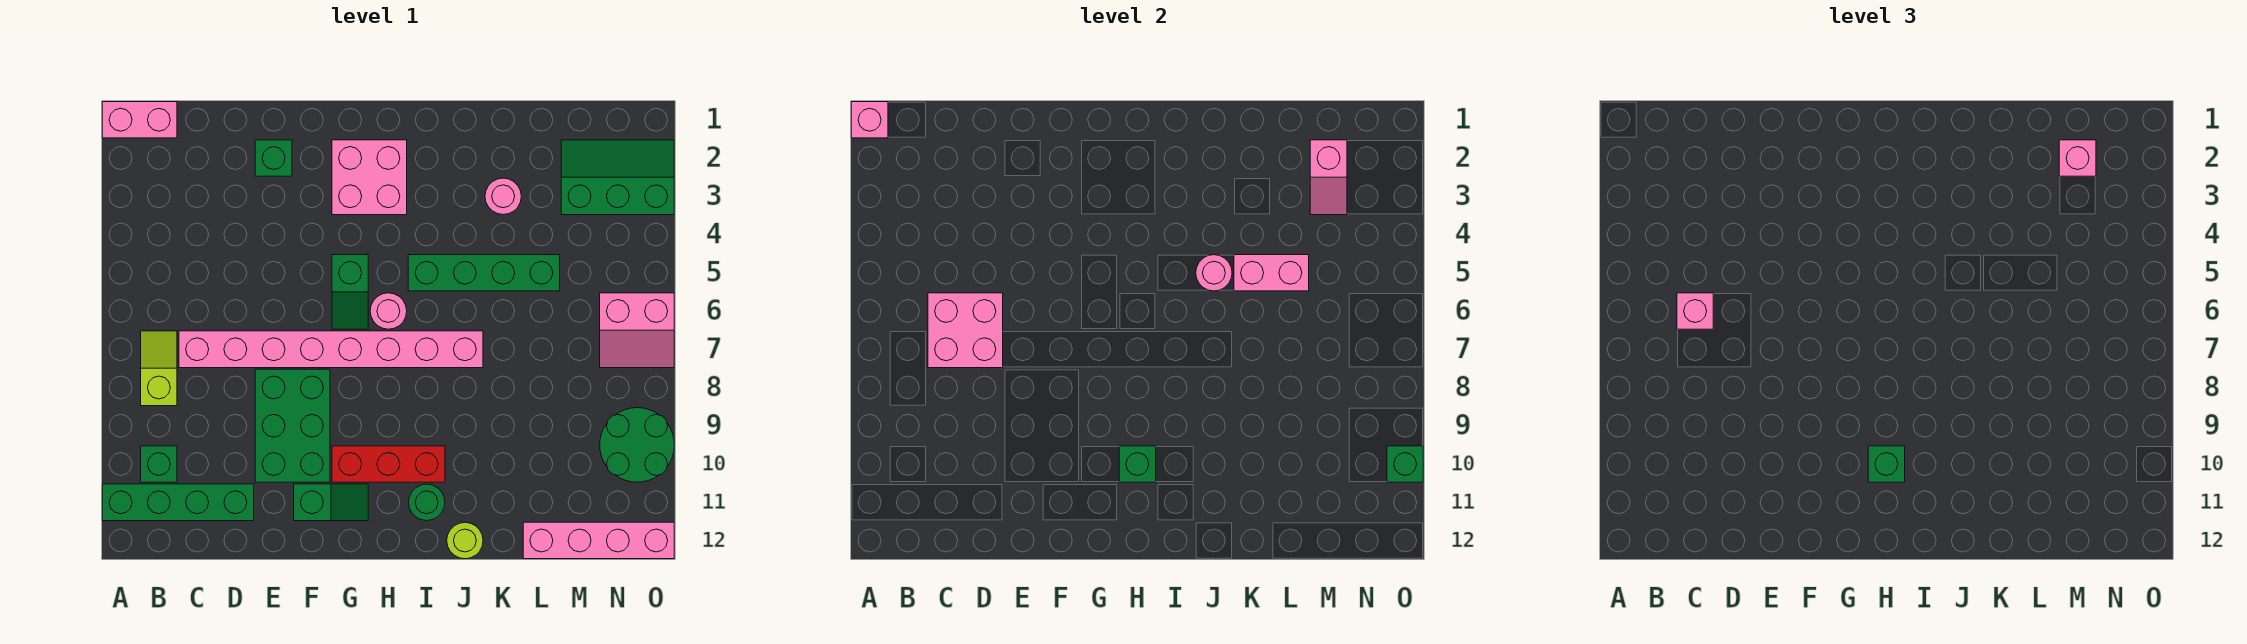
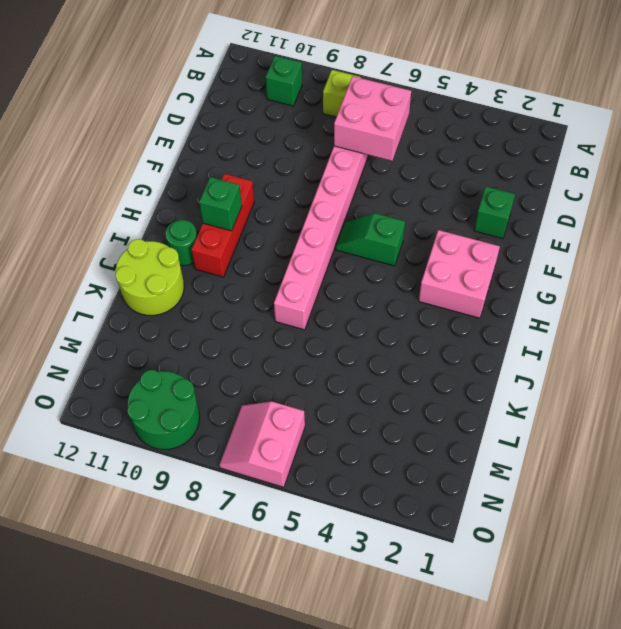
lime 2x2 round brick [116,239,184,315] -> lime 1x1 round brick [447,522,483,559]
none -> pink 1x2 brick [102,102,177,138]
none -> green 1x4 brick [102,484,254,521]
none -> green 2x3 brick [255,369,330,482]
none -> green 1x2 slope [294,484,368,521]

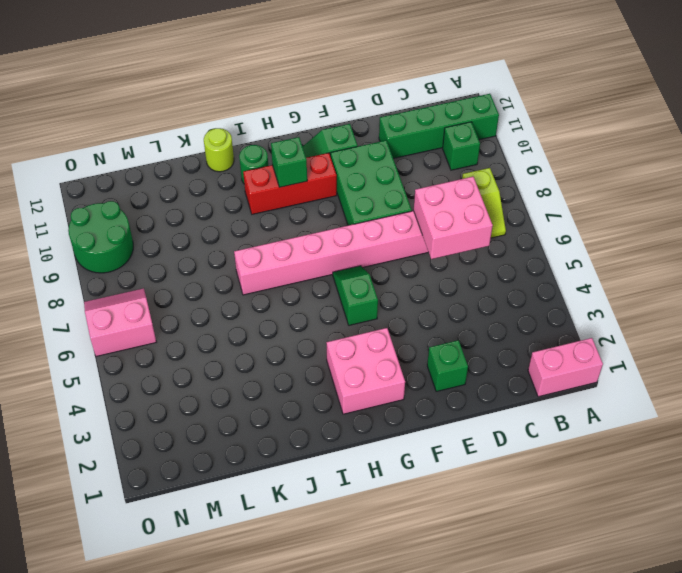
none -> pink 1x1 round brick [370,293,407,329]
none -> green 1x4 brick [408,255,560,291]
none -> pink 1x1 round brick [485,178,521,215]
none -> pink 1x4 brick [523,522,674,559]

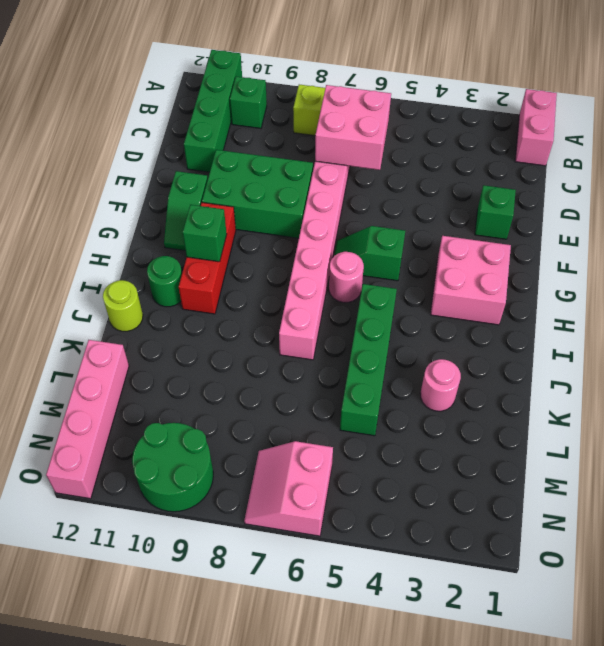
none -> green 2x3 slope [561,140,674,215]
none -> pink 1x1 brick [851,102,888,138]
none -> pink 1x1 round brick [1196,255,1232,291]
none -> pink 1x2 brick [1234,255,1309,291]

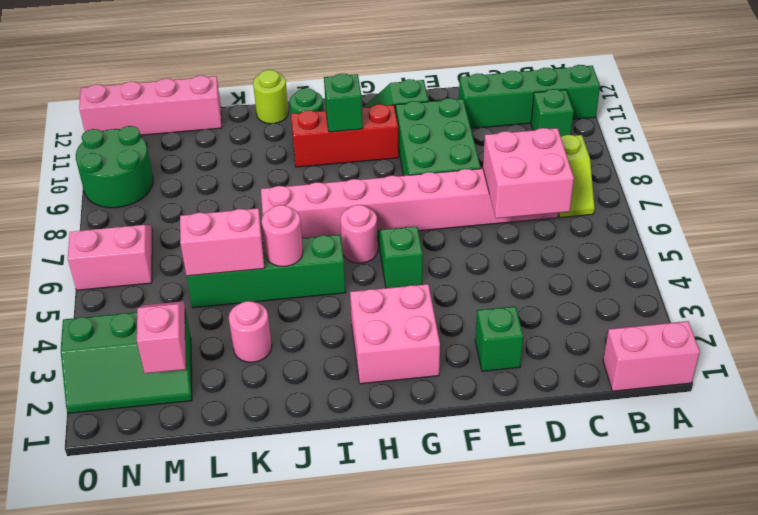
none -> pink 1x1 brick [851,102,888,138]
none -> green 1x1 brick [1387,446,1423,482]
none -> pink 1x1 brick [1677,293,1713,329]
none -> green 1x1 brick [1868,446,1905,482]

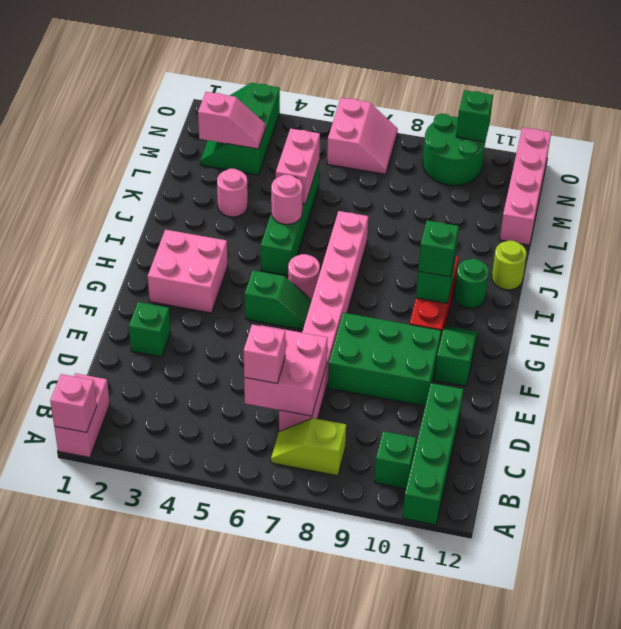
none -> pink 1x1 brick [2059,140,2096,176]

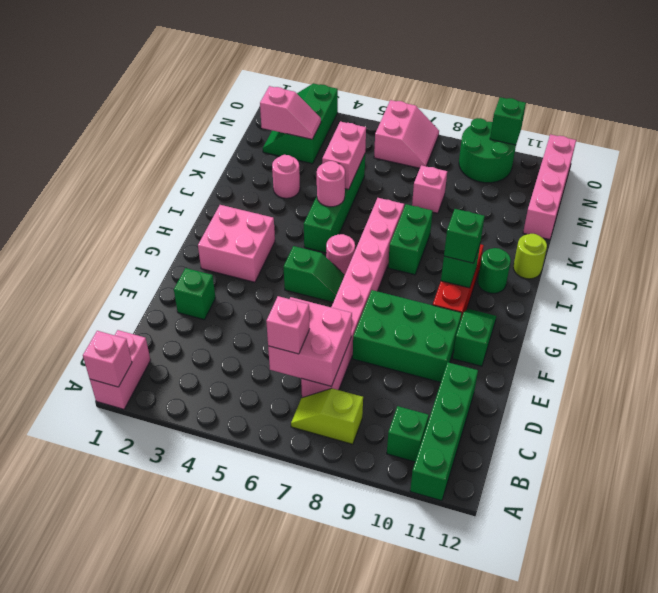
green 1x2 brick [388,204,433,275] -> none
pink 1x1 brick [412,165,447,213] -> pink 1x1 brick moved to [2059,140,2096,176]

